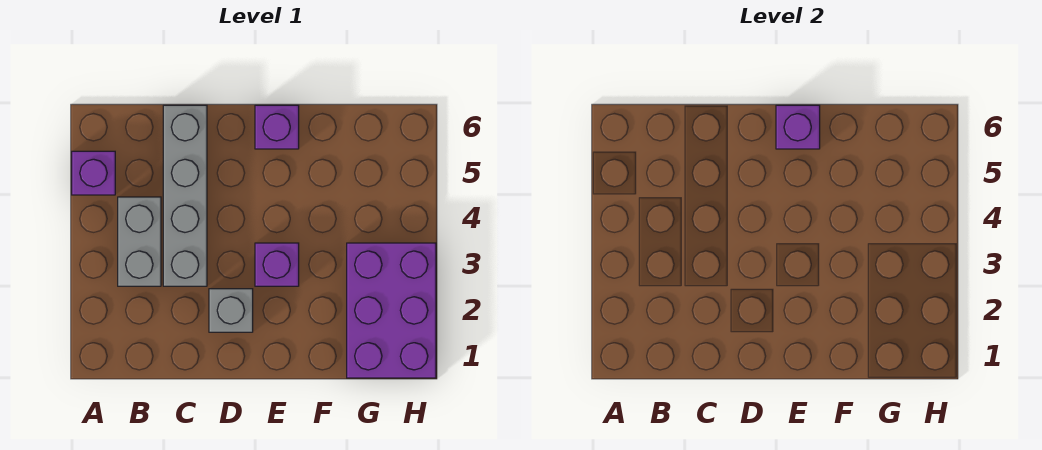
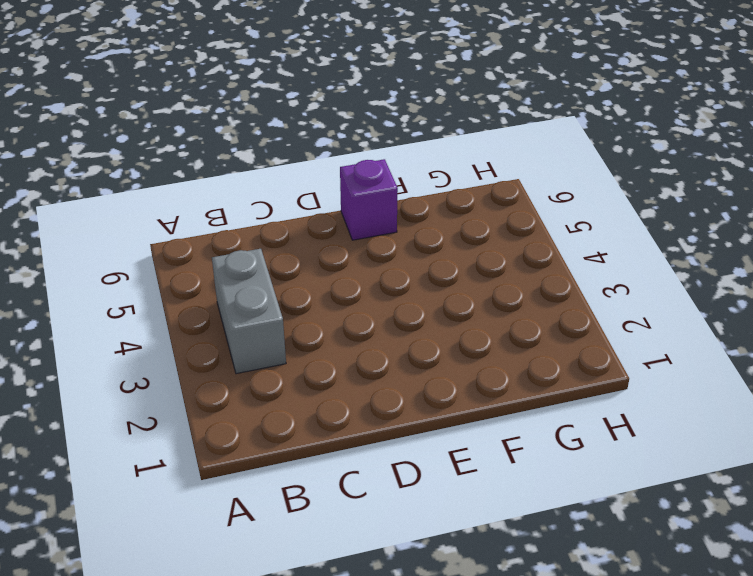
none -> purple 1x1 brick [72,151,115,195]
none -> grey 1x4 brick [163,105,207,286]

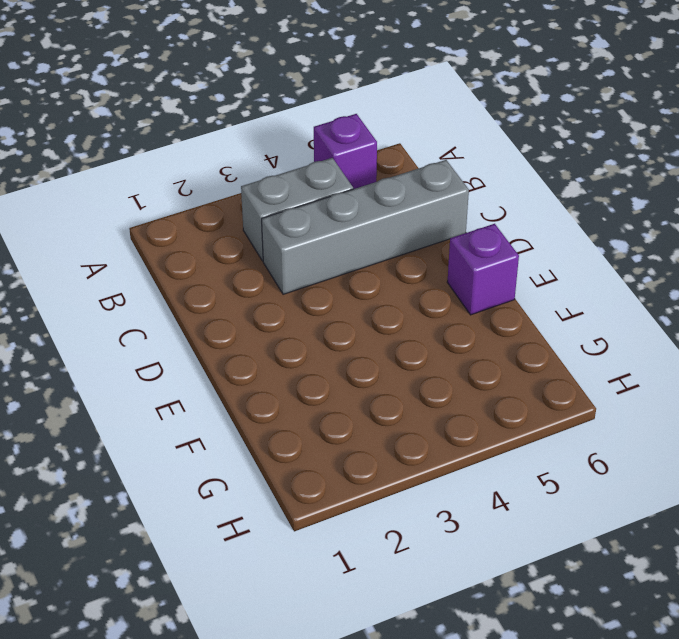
none -> grey 1x1 brick [209,289,253,332]
none -> purple 1x1 brick [255,243,299,286]

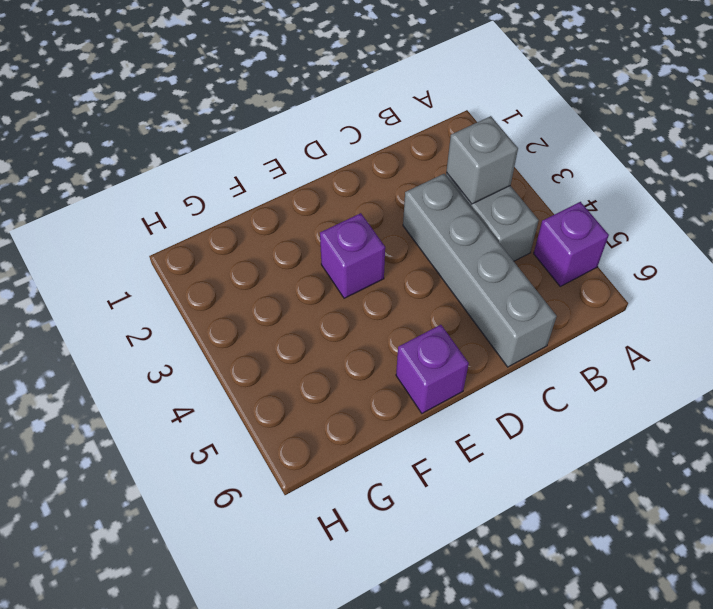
grey 1x1 brick [446,116,518,204] -> grey 1x1 brick moved to [209,289,253,332]
none -> purple 2x3 brick [347,243,436,378]
none -> purple 1x1 brick [776,105,820,149]

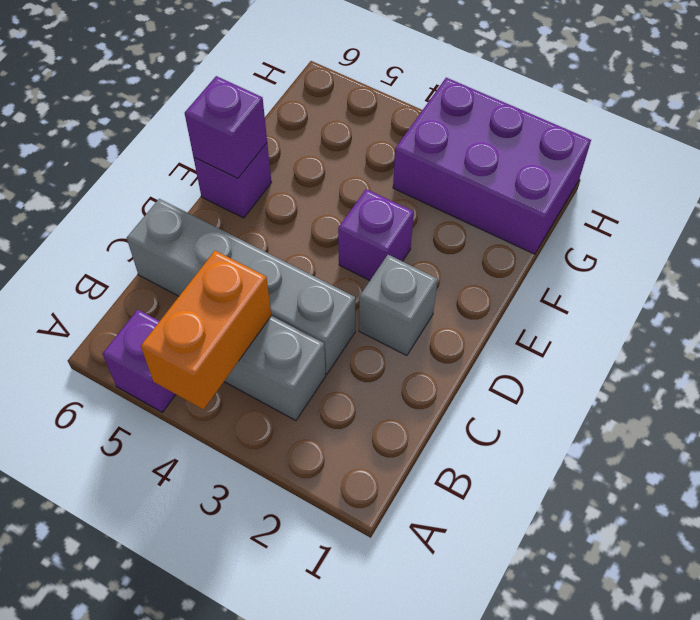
orange 1x2 brick [141,251,271,409] -> none

